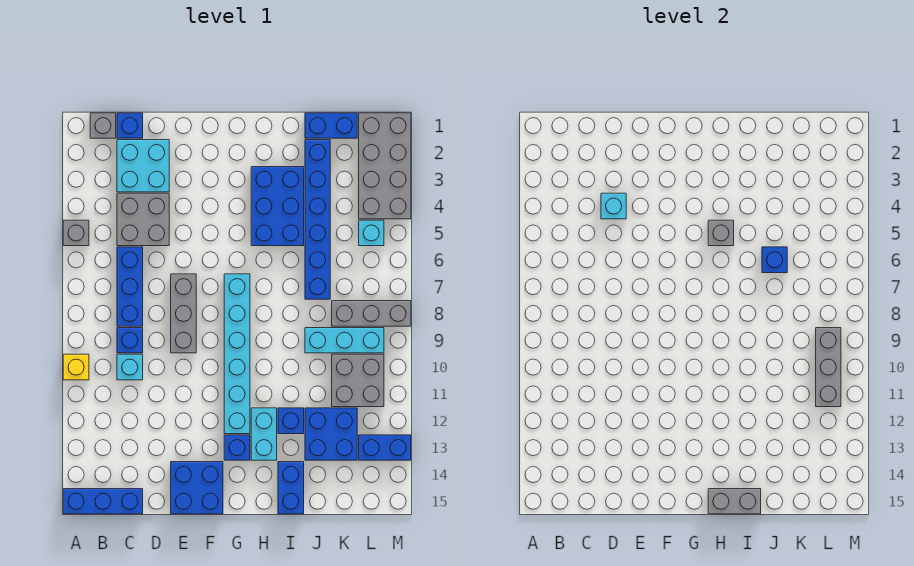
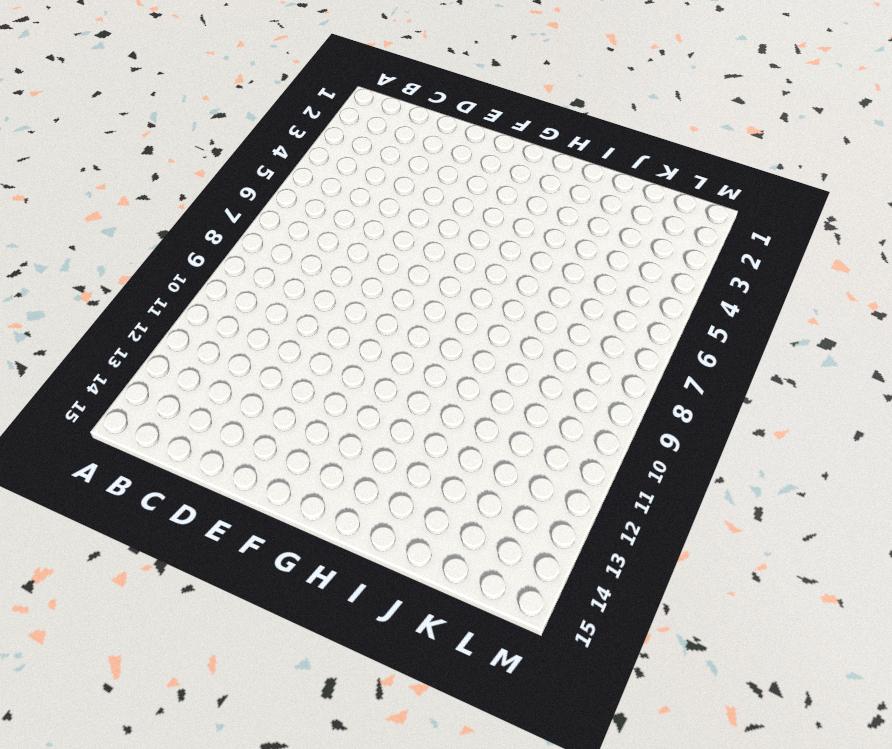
none -> grey 1x1 brick [63,220,89,246]
none -> yellow 1x1 brick [63,354,89,380]
none -> blue 1x3 brick [63,489,143,514]
none -> grey 1x1 brick [90,113,116,138]

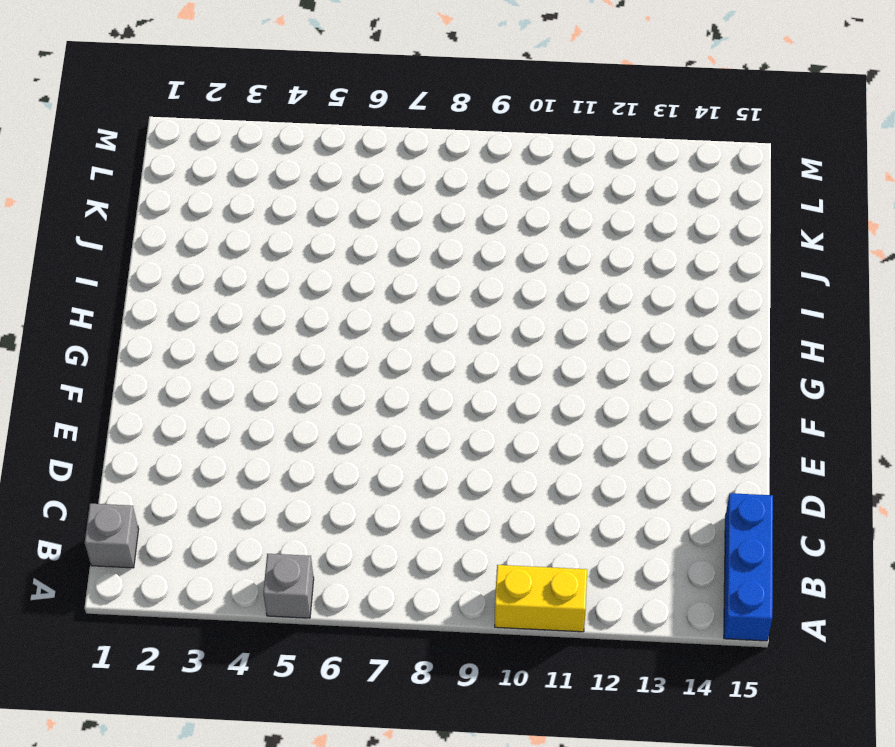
yellow 1x2 brick [495,565,587,632] -> yellow 1x1 brick [63,354,89,380]
none -> blue 1x1 brick [117,113,143,138]
none -> cyan 2x2 brick [117,140,169,192]
none -> grey 2x2 brick [117,193,169,246]
none -> blue 1x3 brick [117,247,143,326]

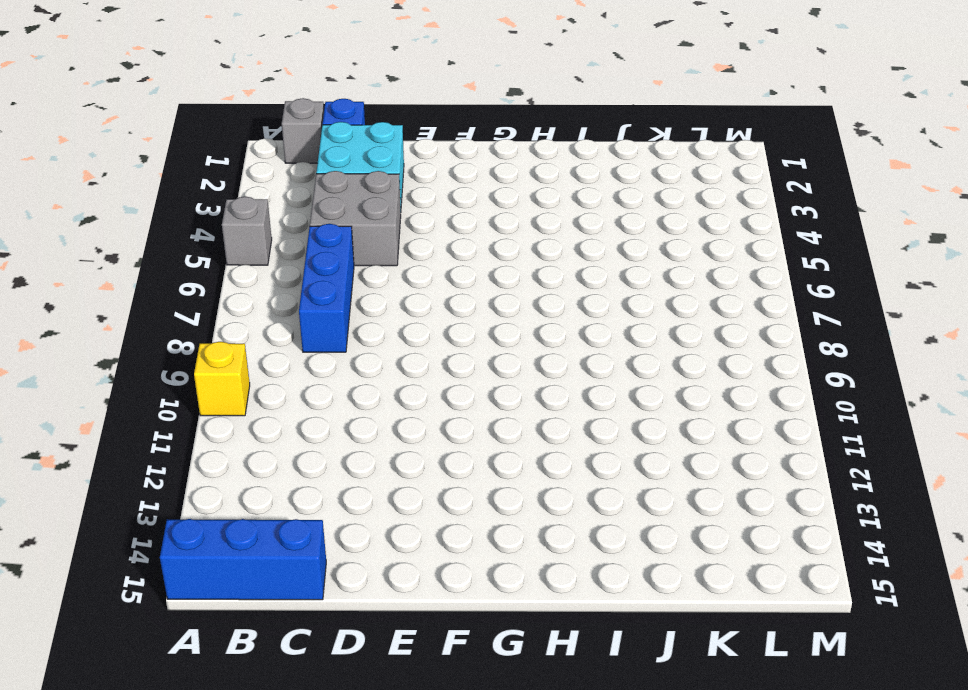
none -> blue 1x1 brick [117,328,143,353]
none -> cyan 1x1 brick [117,354,143,380]
none -> grey 1x3 brick [171,274,196,353]
none -> blue 2x2 brick [171,462,223,514]

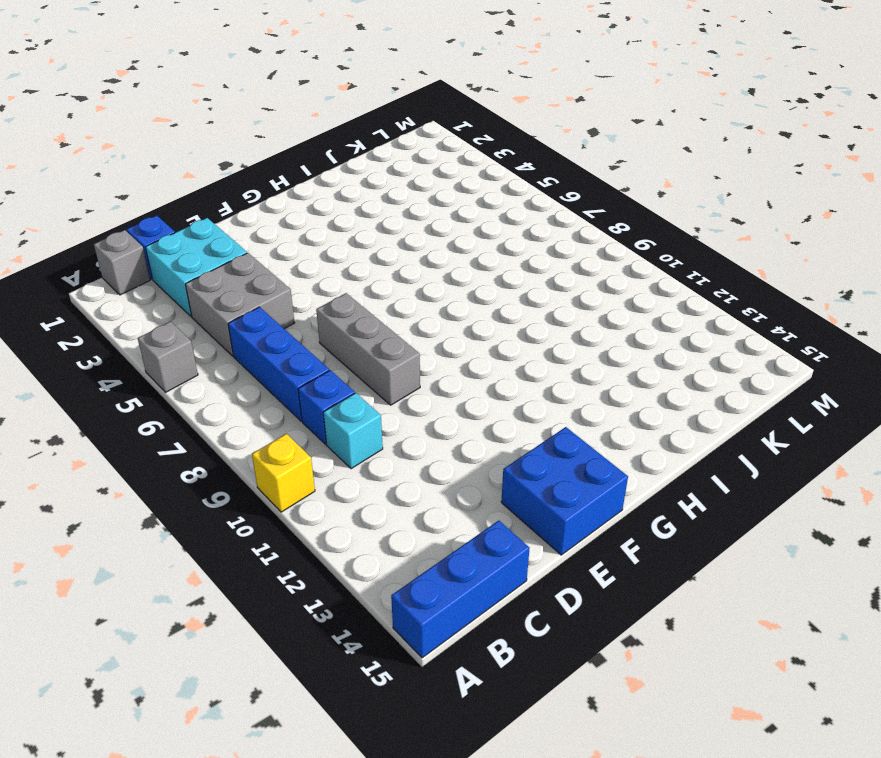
none -> cyan 1x6 brick [224,274,250,434]
none -> blue 1x1 brick [224,435,250,460]
none -> blue 2x3 brick [251,167,304,246]
none -> cyan 1x2 brick [251,408,277,460]

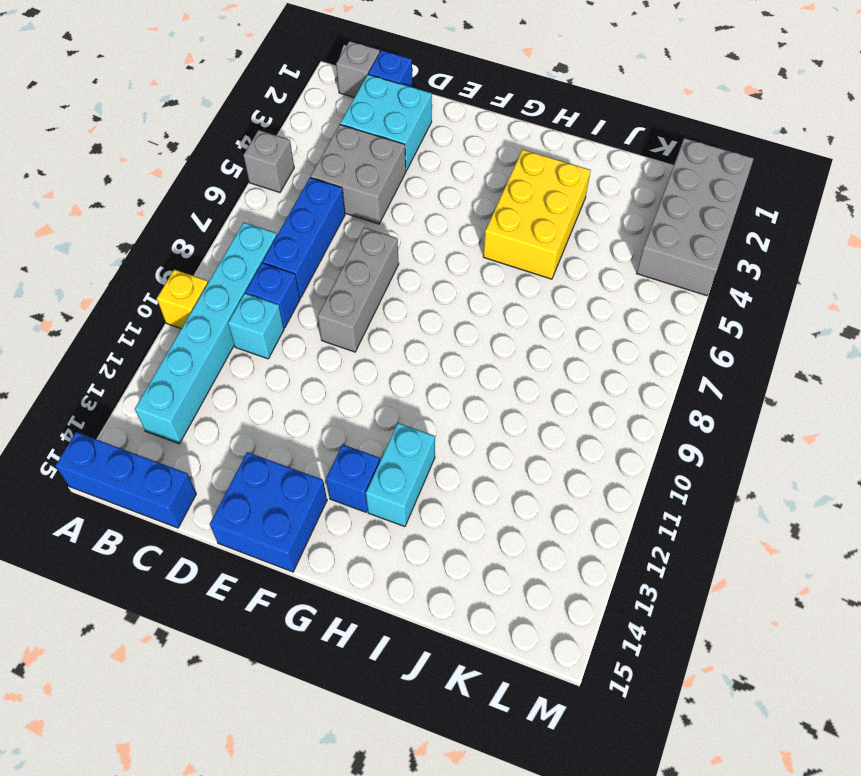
cyan 1x6 brick [135,223,277,444] -> cyan 1x6 brick moved to [224,274,250,434]
yellow 2x3 brick [483,150,591,279] -> blue 2x3 brick [251,167,304,246]
none -> blue 1x1 brick [278,408,304,434]
none -> blue 1x2 brick [278,462,304,514]
none -> blue 1x2 brick [305,113,357,138]
none -> blue 1x6 brick [305,140,330,299]

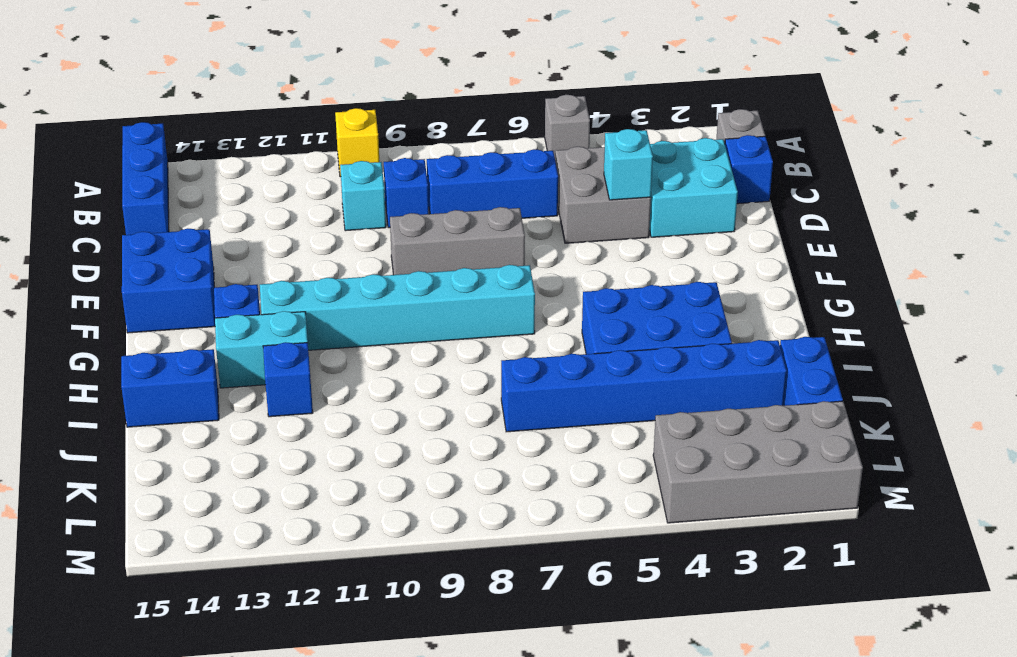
none -> cyan 1x3 brick [305,328,384,353]
none -> blue 2x2 brick [305,408,357,460]
none -> grey 1x3 brick [332,301,411,326]
none -> grey 2x2 brick [332,354,384,407]

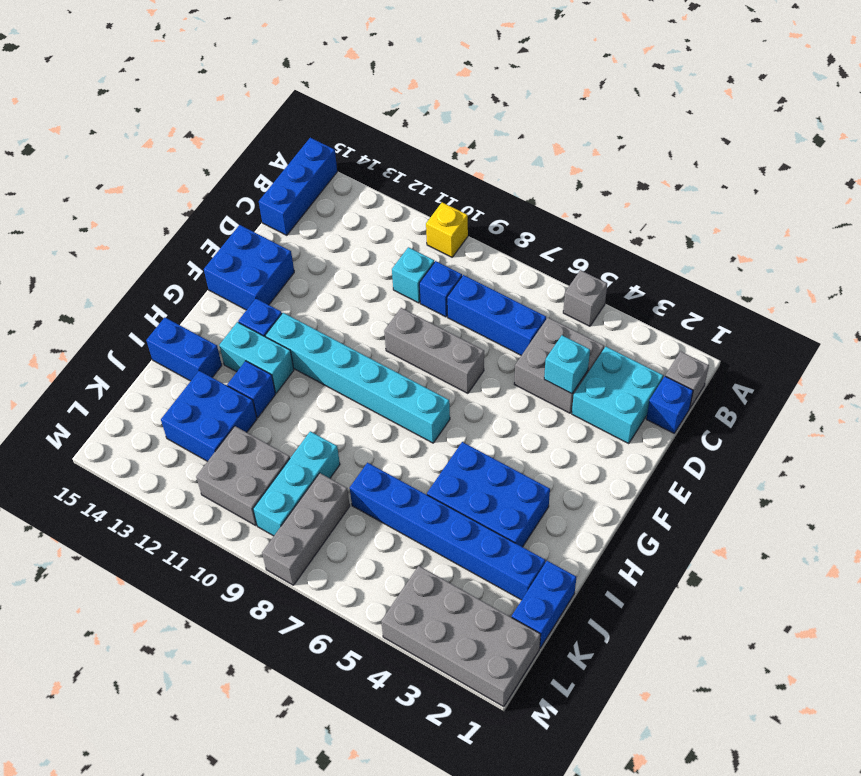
none -> cyan 1x1 brick [359,220,384,246]
none -> blue 1x2 brick [359,435,411,460]
none -> grey 1x1 brick [708,220,734,246]
none -> grey 1x2 brick [708,489,761,514]

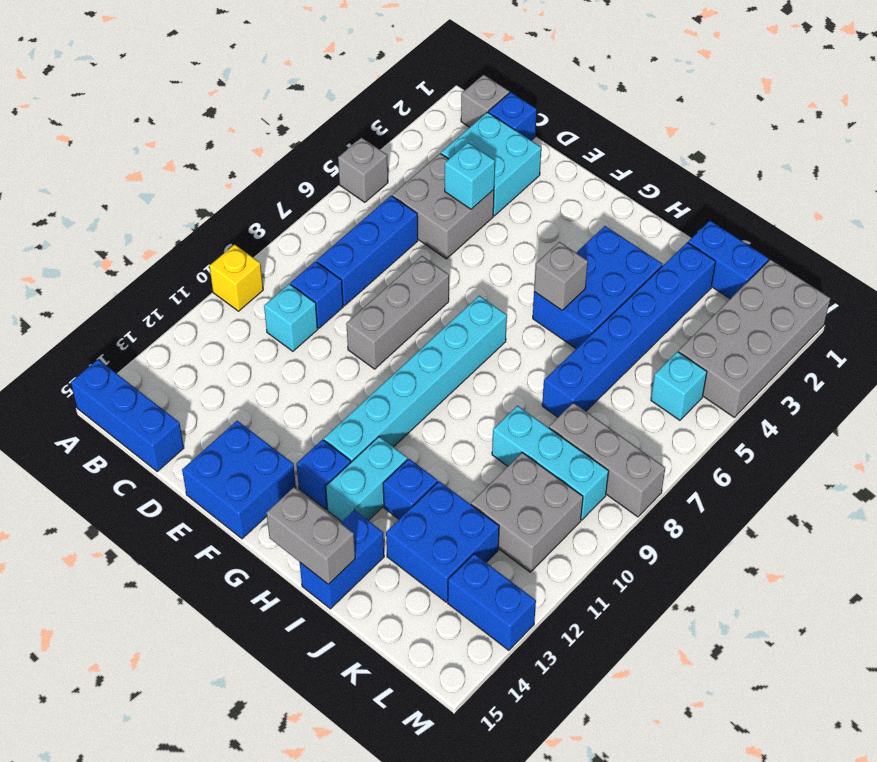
none -> blue 1x1 brick [762,247,787,273]
none -> grey 1x3 brick [816,328,841,407]

